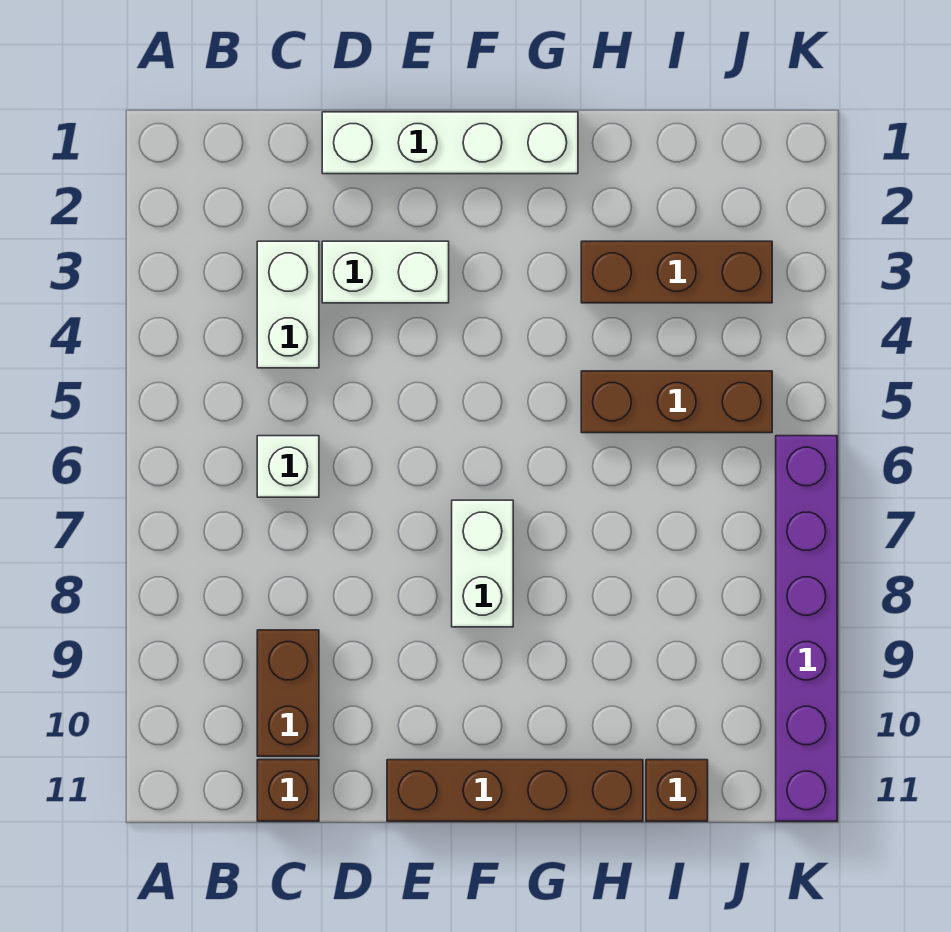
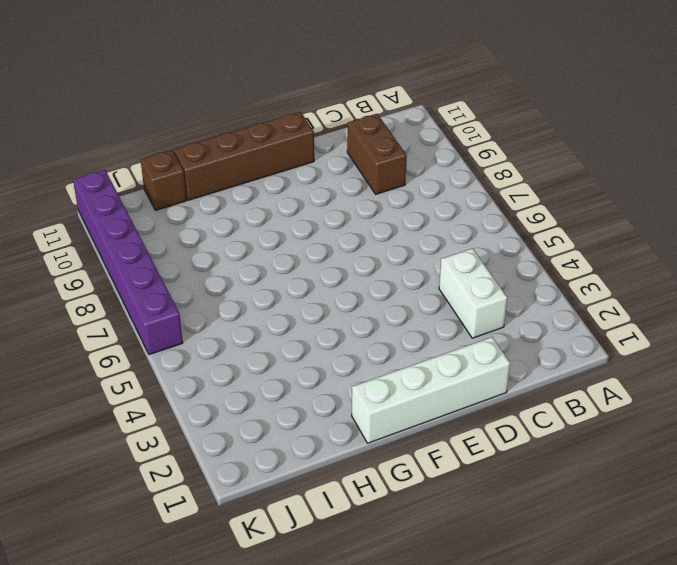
none -> white 1x1 brick [257,436,319,497]
none -> brown 1x1 brick [257,760,319,821]
none -> white 1x2 brick [322,241,449,303]

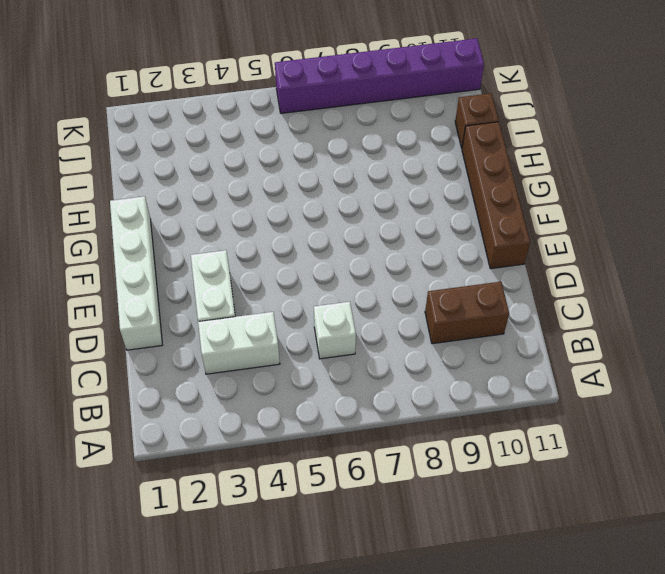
none -> brown 1x1 brick [257,760,319,821]
none -> white 1x2 brick [452,500,513,627]
none -> brown 1x3 brick [581,241,772,303]

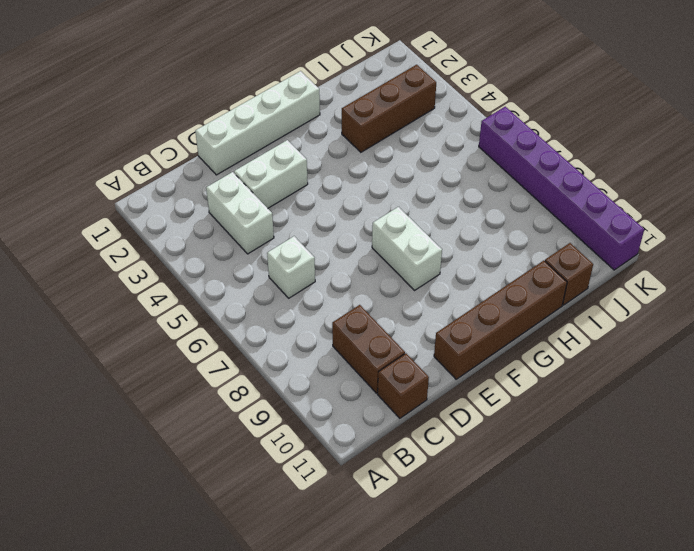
none -> brown 1x3 brick [581,371,772,433]

